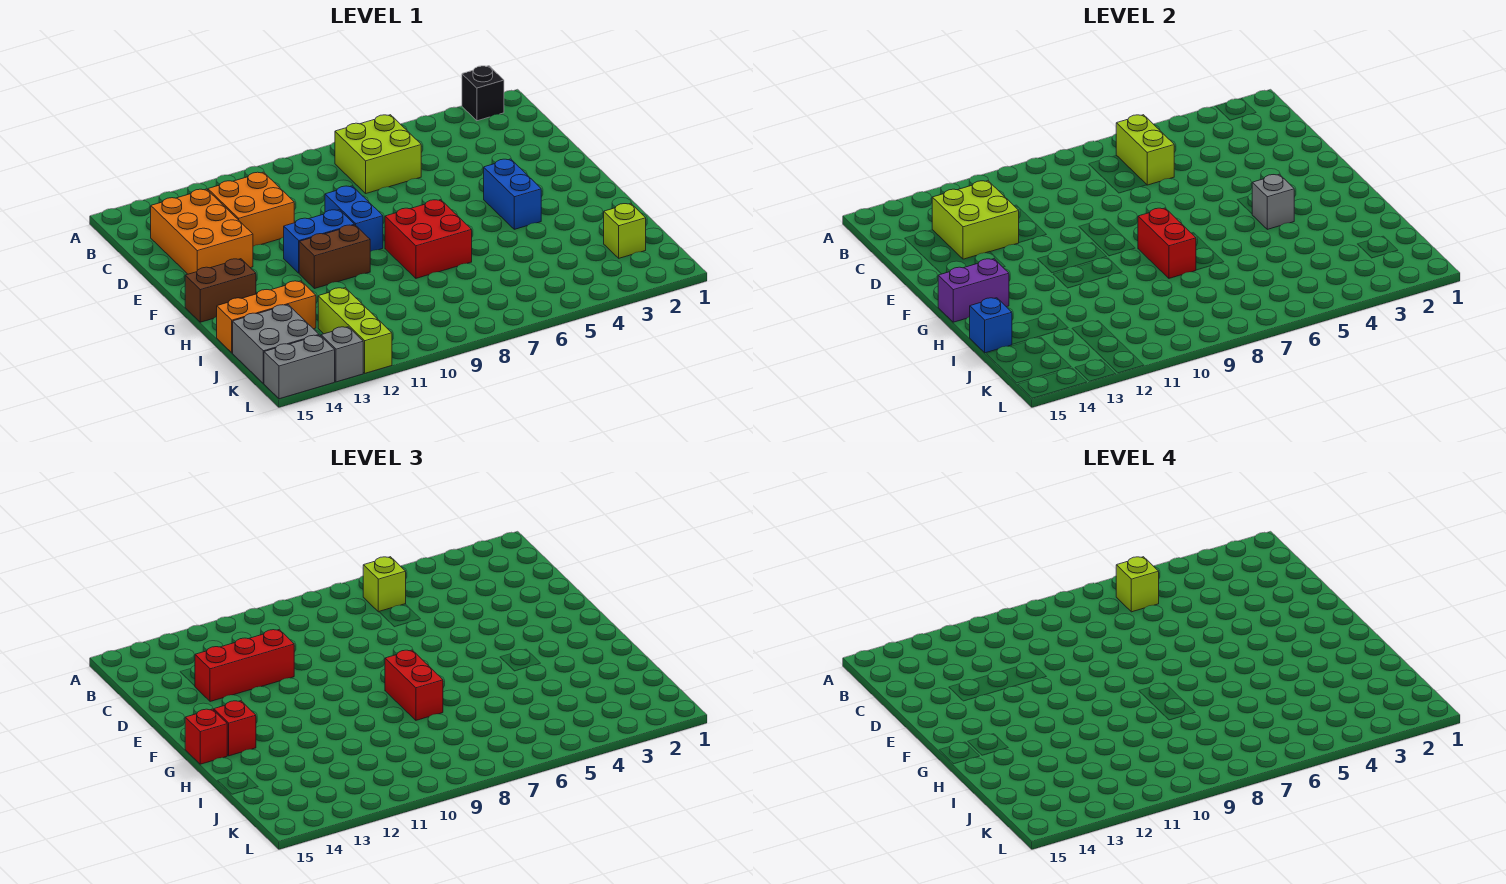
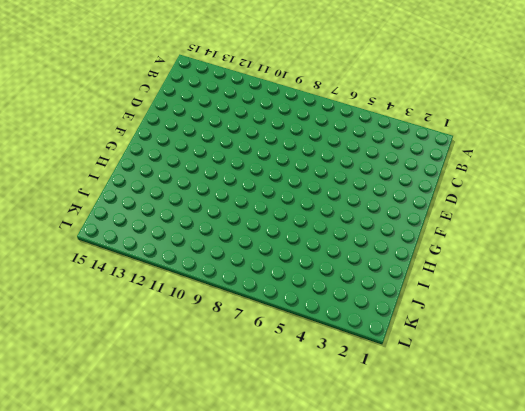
none -> black 1x1 brick [462,66,504,121]
none -> lime 2x2 brick [335,115,421,193]
none -> orange 2x2 brick [208,172,294,246]

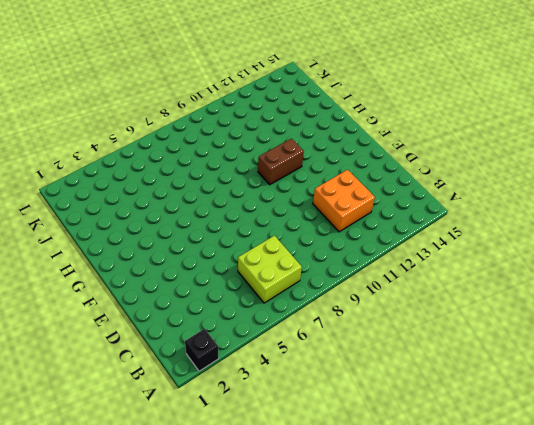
none -> orange 2x3 brick [151,189,253,274]
none -> blue 1x2 brick [325,186,383,252]
none -> blue 1x2 brick [484,159,541,229]

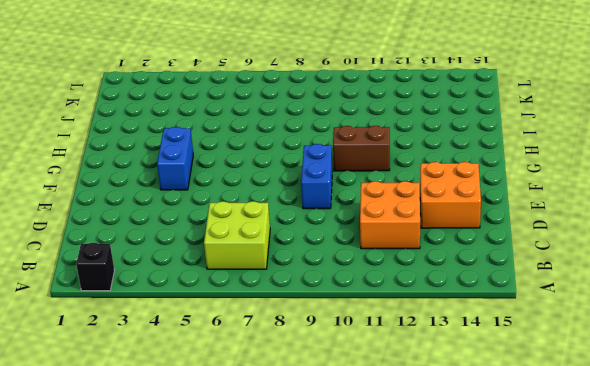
orange 2x2 brick [420,162,481,228] -> orange 2x3 brick [151,189,253,274]
none -> blue 1x2 brick [284,210,354,273]
none -> red 2x2 brick [385,200,472,278]
none -> brown 1x2 brick [185,259,256,322]

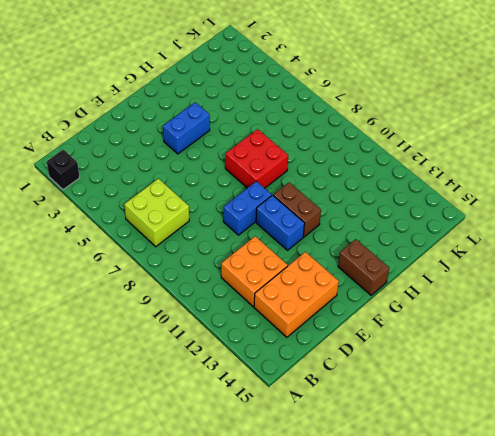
none -> orange 1x3 brick [217,281,316,353]
none -> lime 1x1 brick [604,203,646,258]
none -> lime 1x3 brick [318,288,392,373]

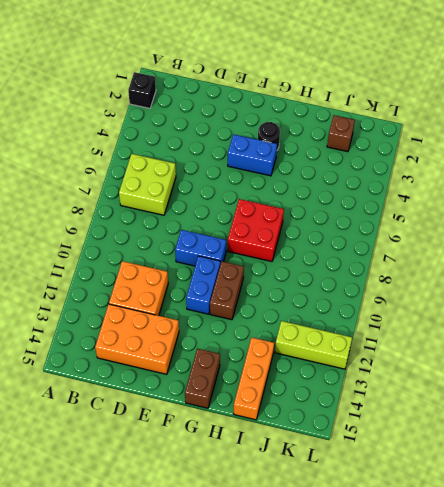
black 1x1 round brick [258,122,280,150] -> none
brown 1x1 brick [327,115,355,152] -> lime 1x1 brick [604,203,646,258]
none -> grey 2x2 brick [233,305,319,383]
none -> grey 1x1 brick [321,327,363,382]
none -> grey 1x2 brick [264,335,335,399]

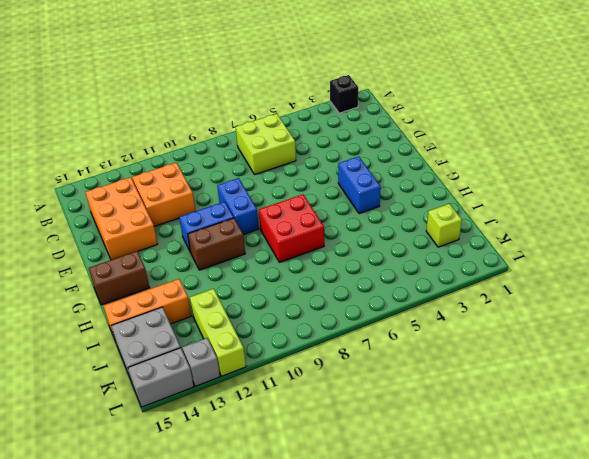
none -> lime 1x2 brick [1116,115,1174,185]
none -> lime 2x2 brick [932,181,1019,259]
none -> grey 1x1 brick [1252,174,1294,229]

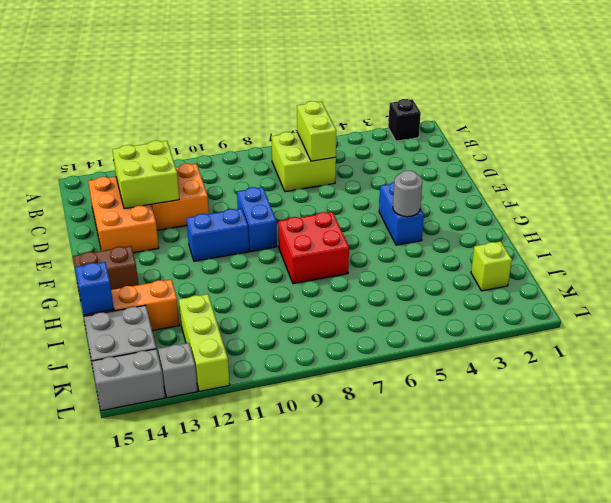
grey 1x1 round brick [393,171,422,217] -> grey 1x1 brick [1252,174,1294,229]
none -> brown 1x2 brick [299,225,370,289]
none -> red 1x2 brick [1138,208,1196,278]
none -> purple 1x2 brick [938,259,1009,322]

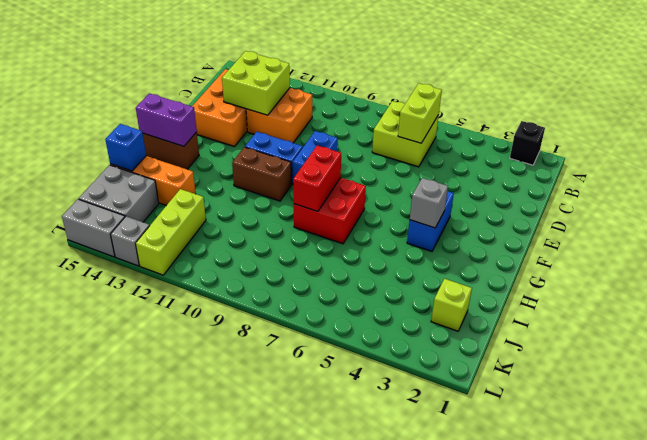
none -> lime 1x1 brick [363,557,406,612]
none -> red 1x3 brick [195,630,294,702]
none -> red 1x2 brick [385,650,443,720]

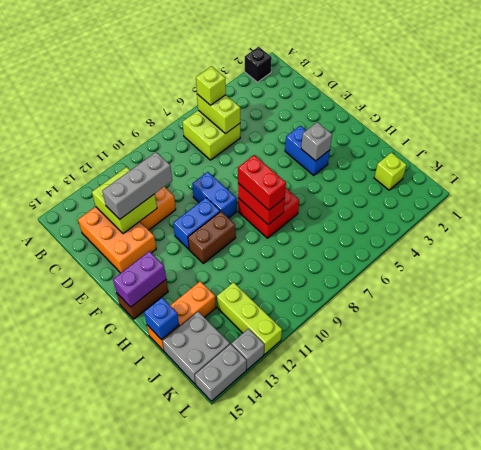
grey 1x3 brick [102,152,172,219] -> red 1x3 brick [195,630,294,702]
none -> red 1x1 brick [214,701,256,756]
none -> red 1x1 brick [185,709,227,764]
none -> lime 1x1 brick [1116,557,1159,612]

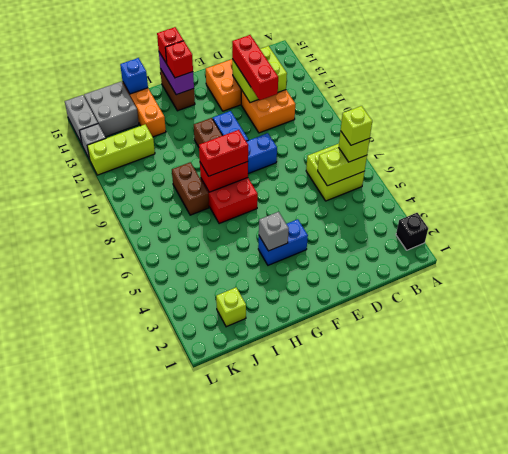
brown 1x2 brick [172,162,209,215] -> none

